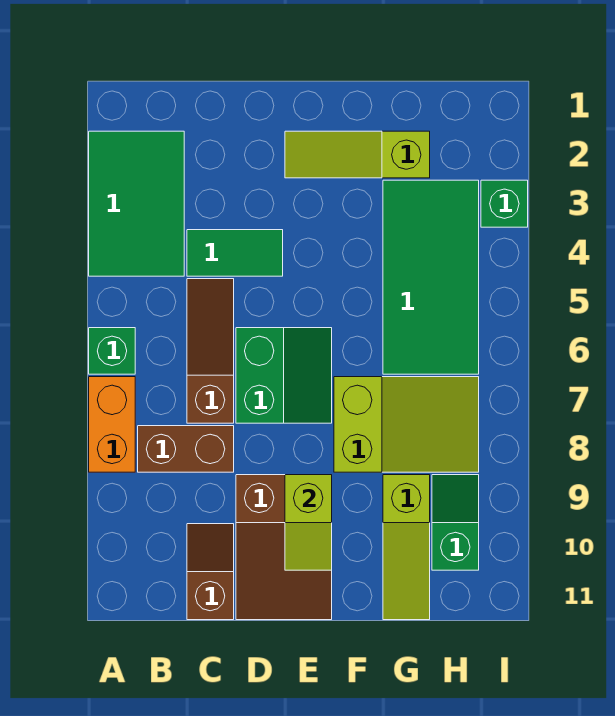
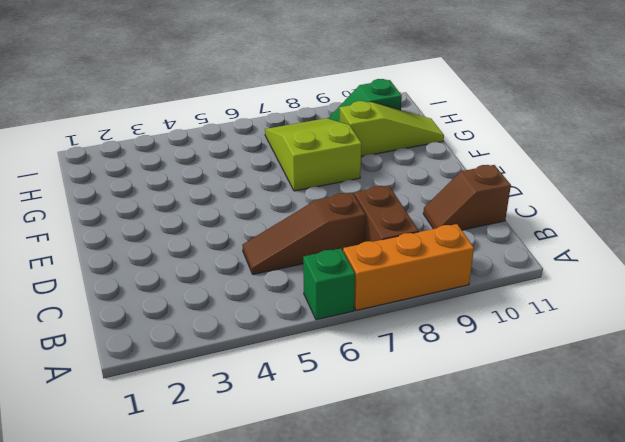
orange 1x3 brick [343,224,474,311] -> orange 1x2 brick [89,377,135,472]
none -> green 2x3 tile [89,131,184,276]
none -> green 1x2 tile [187,230,283,276]
none -> green 2x2 slope [236,328,332,423]

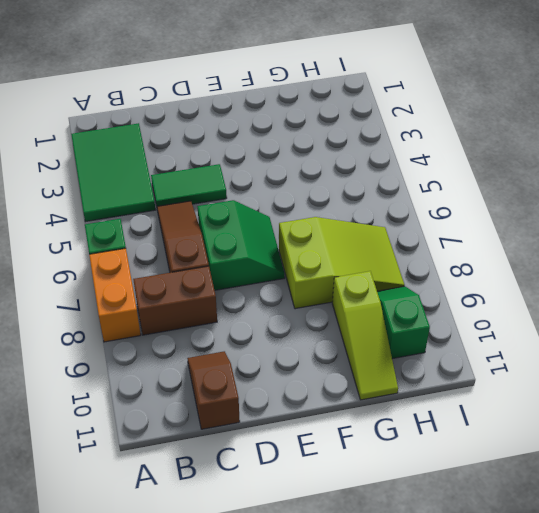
none -> brown 2x3 slope [236,475,332,620]
none -> lime 1x3 slope [285,131,430,178]
none -> green 2x4 tile [383,180,479,374]

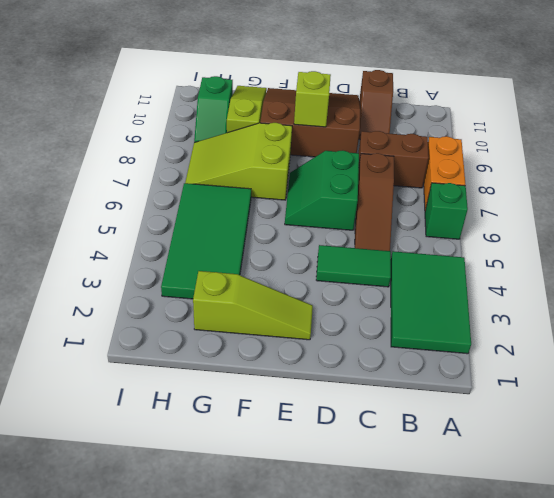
brown 3x3 slope [260,88,360,157] -> brown 2x3 slope [236,475,332,620]
none -> green 1x1 brick [481,180,528,227]

